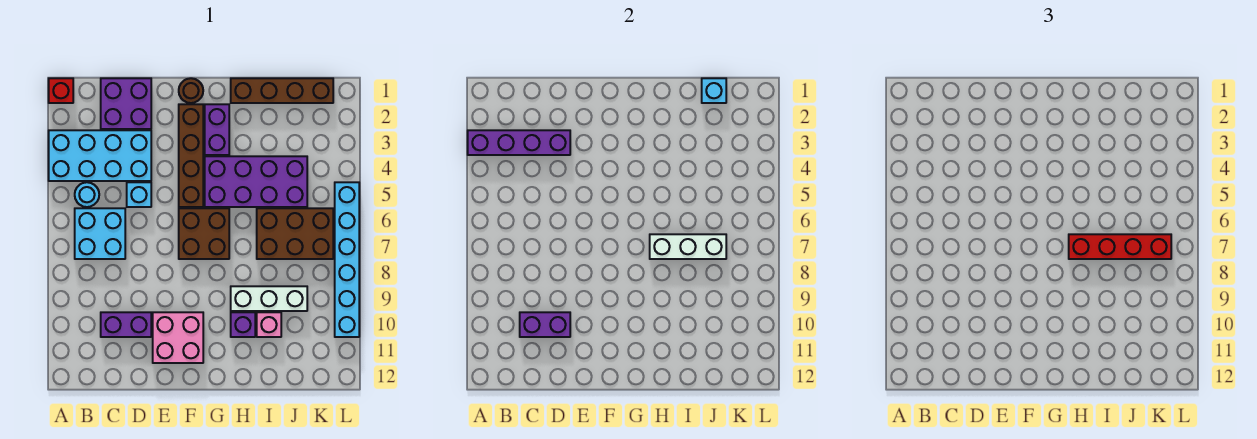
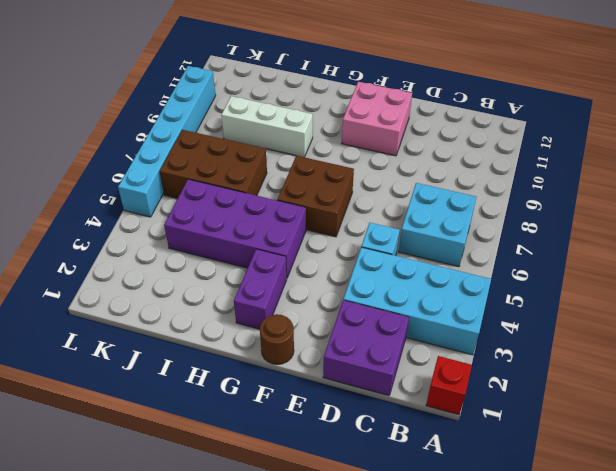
none -> cyan 1x1 round brick [75,182,99,207]
none -> purple 1x2 brick [101,312,151,337]
none -> brown 1x4 brick [179,104,203,207]

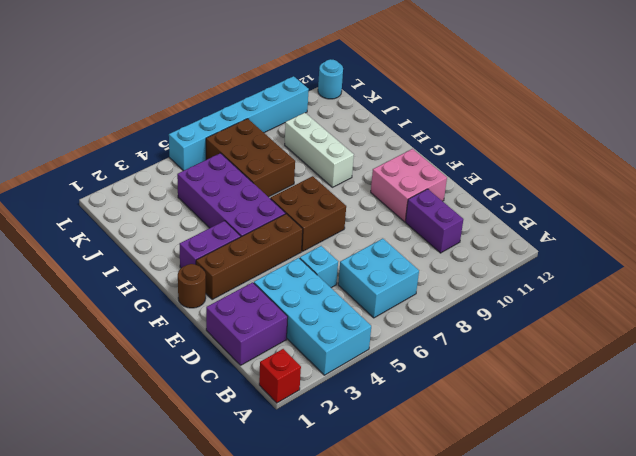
cyan 1x1 round brick [318,59,343,99] -> cyan 1x1 round brick moved to [75,182,99,207]
none -> brown 1x4 brick [231,78,333,103]
none -> purple 1x1 brick [231,312,255,337]
none -> pink 1x1 brick [257,312,281,337]

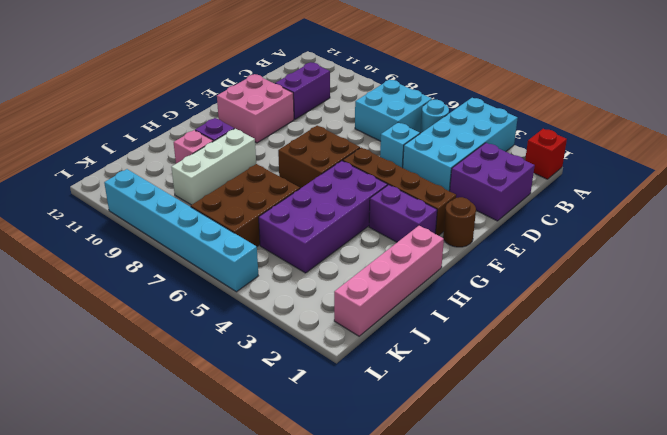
pink 1x4 brick [334,226,444,336] -> brown 1x4 brick [231,78,333,103]
none -> purple 1x4 brick [468,130,570,155]
none -> purple 1x2 brick [520,312,570,337]
none -> white 1x3 brick [650,234,726,259]

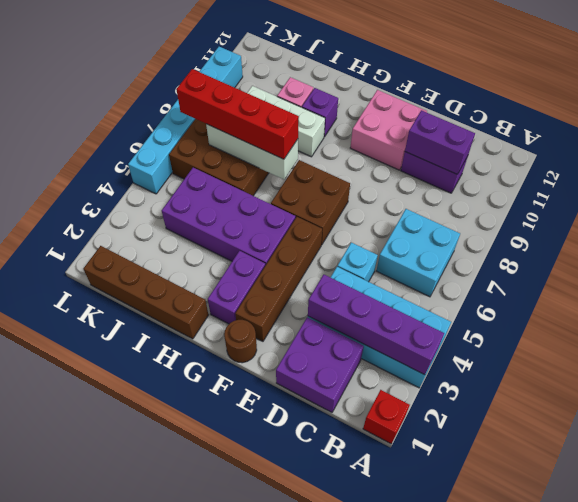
none -> cyan 1x1 round brick [75,182,99,207]
none -> cyan 1x1 brick [702,78,726,103]

